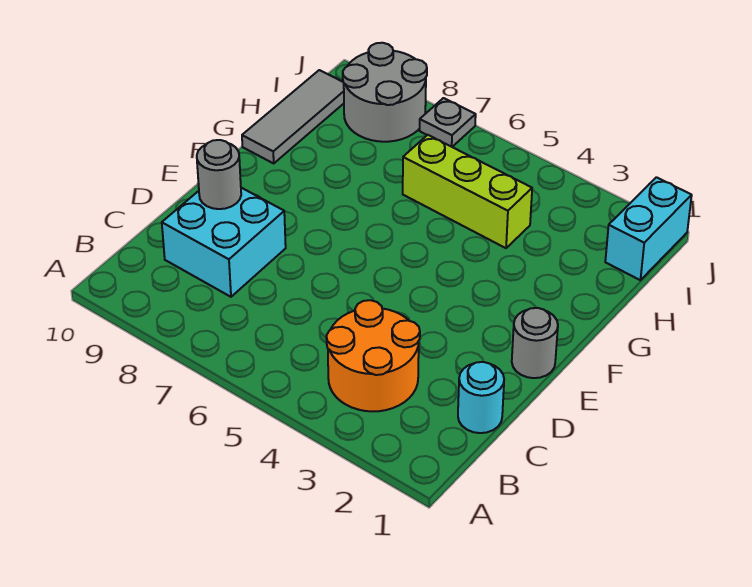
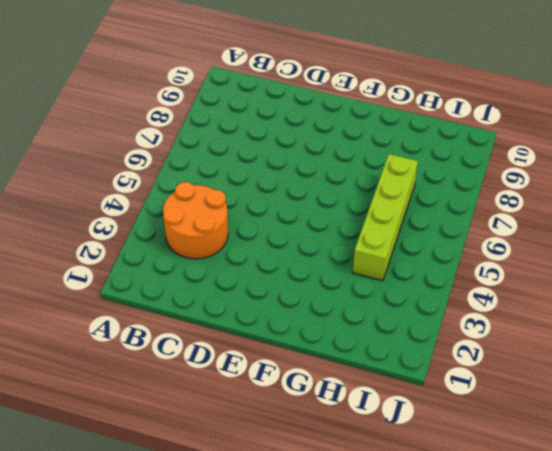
lime 1x4 brick [353,154,418,281] -> lime 1x3 brick [403,135,532,248]
none -> cyan 1x1 round brick [458,362,504,433]
none -> cyan 2x2 brick [162,188,286,297]

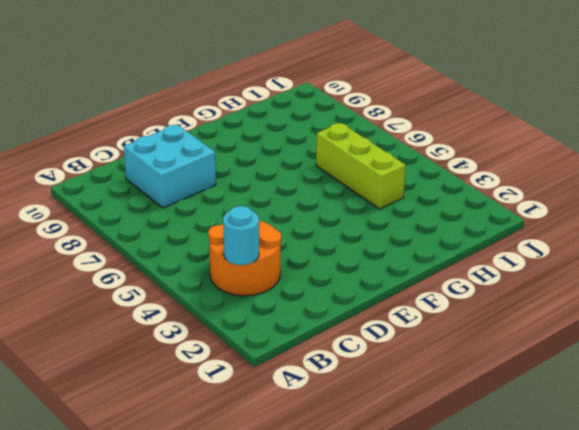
cyan 1x1 round brick [223,206,259,265] -> cyan 1x1 round brick moved to [458,362,504,433]
none -> grey 1x1 round brick [512,308,558,378]
none -> grey 1x3 tile [242,70,344,163]

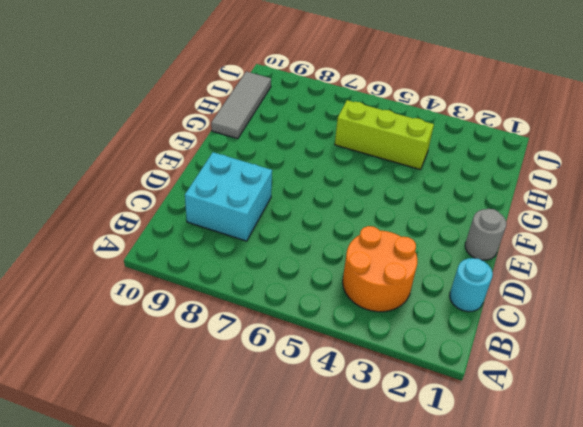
none -> cyan 1x2 brick [605,177,692,280]
none -> grey 2x2 round brick [343,43,427,142]

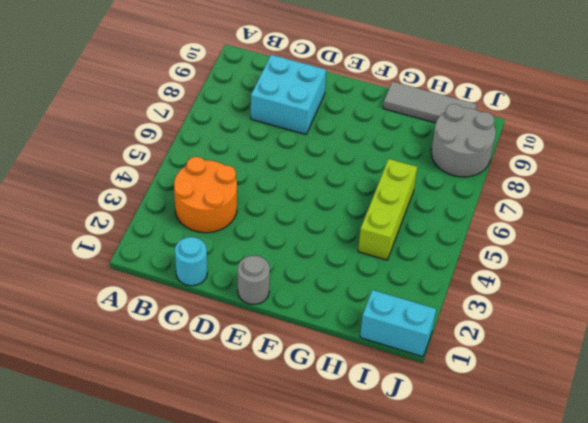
none -> grey 1x1 plate [420,98,476,147]
none -> grey 1x1 round brick [197,140,241,209]

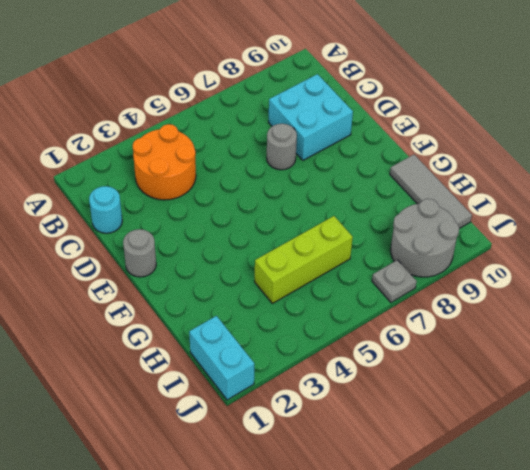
grey 1x1 round brick [267,124,297,170] -> grey 1x1 round brick moved to [197,140,241,209]

